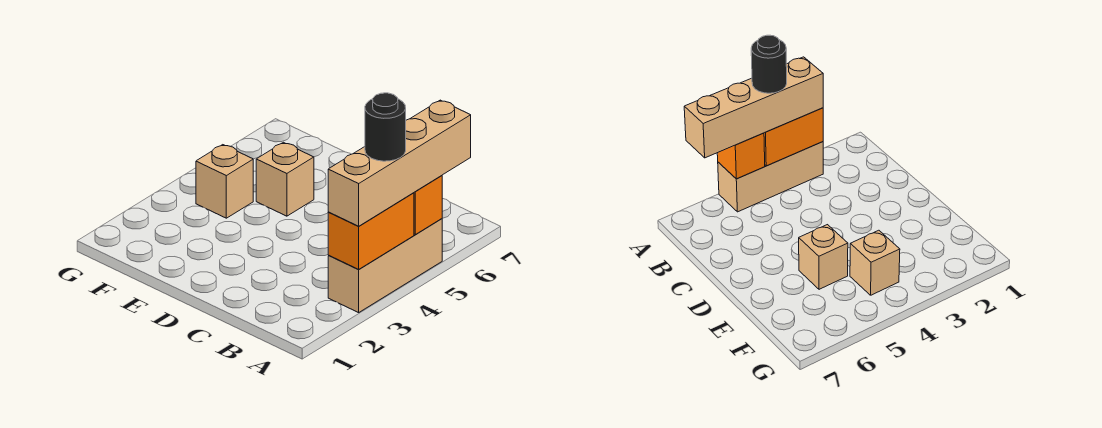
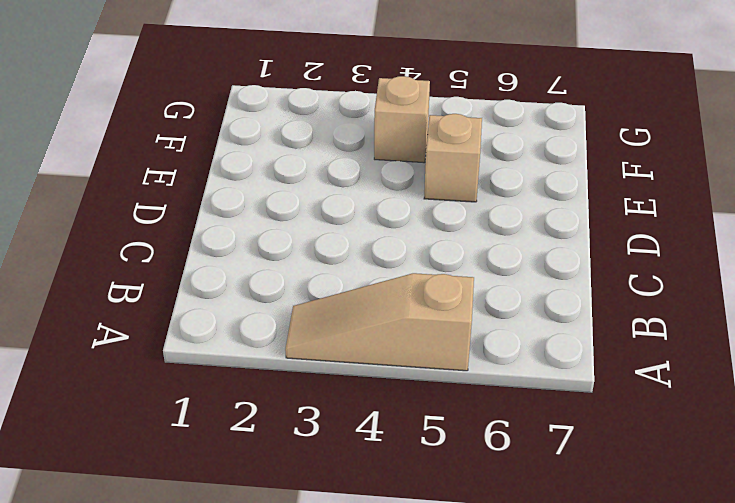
tan 1x3 slope [285,273,474,371] -> tan 1x3 brick [328,219,442,313]
none -> orange 1x2 brick [328,193,414,270]
none -> orange 1x1 brick [414,176,442,234]

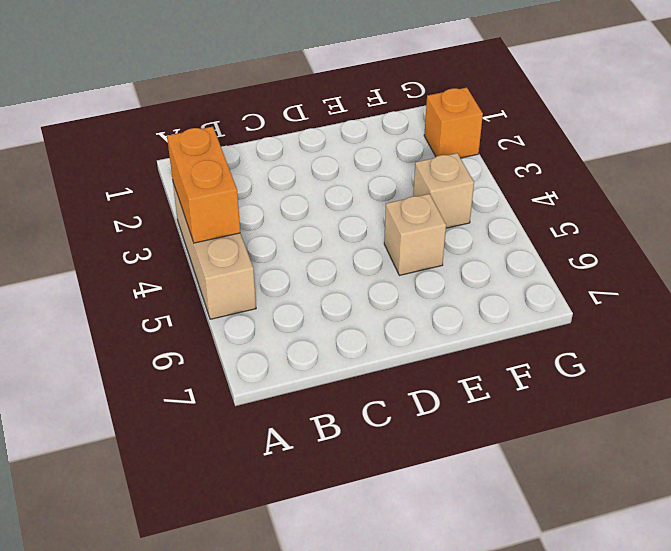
orange 1x1 brick [424,88,483,158] -> orange 1x1 brick moved to [414,176,442,234]
none -> tan 1x4 brick [328,100,471,226]
none -> black 1x1 round brick [365,93,406,161]

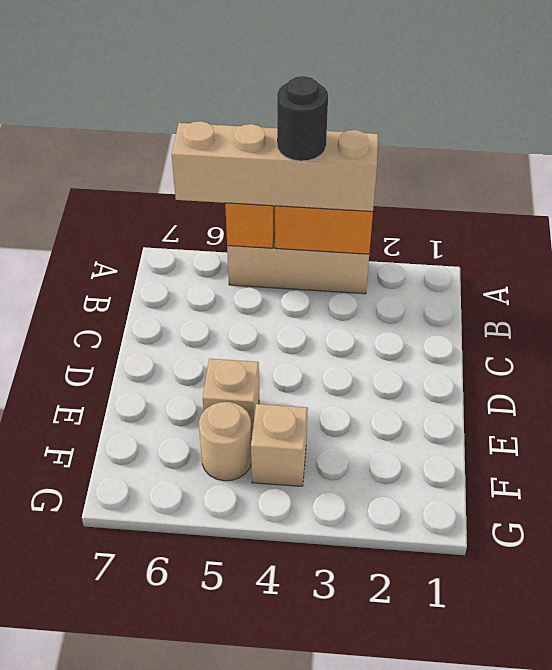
tan 1x1 round brick [199,402,251,481] -> none

